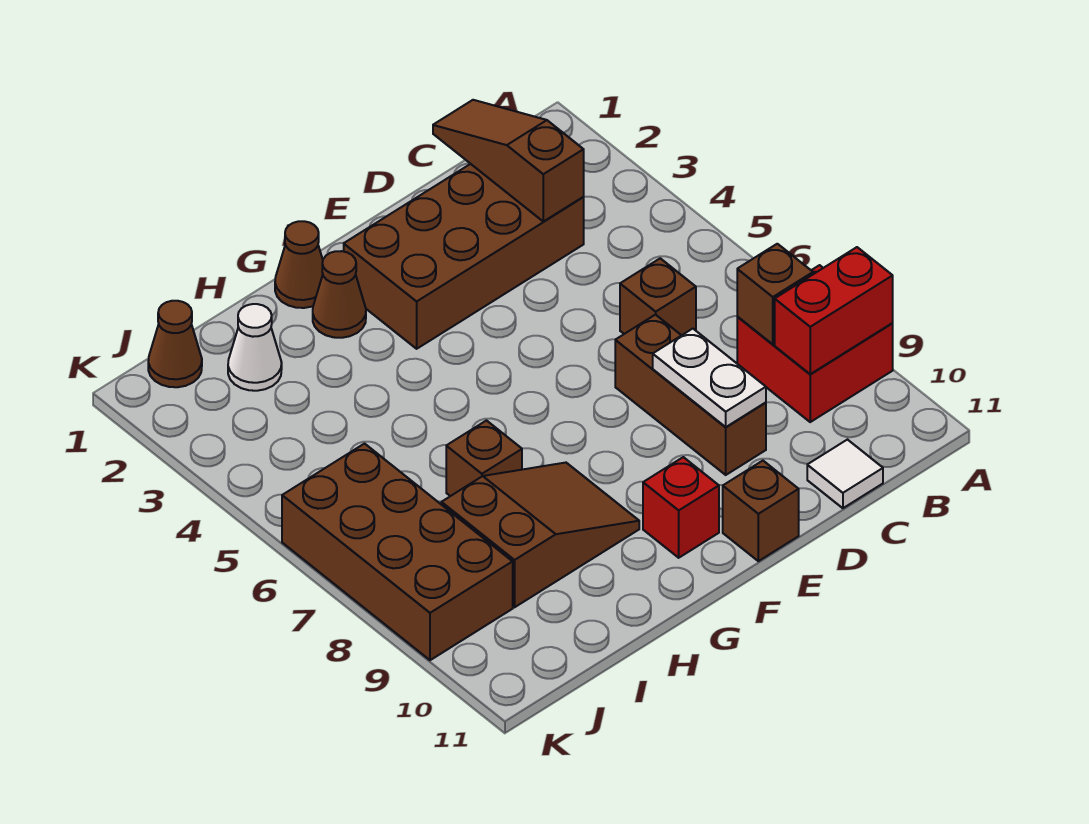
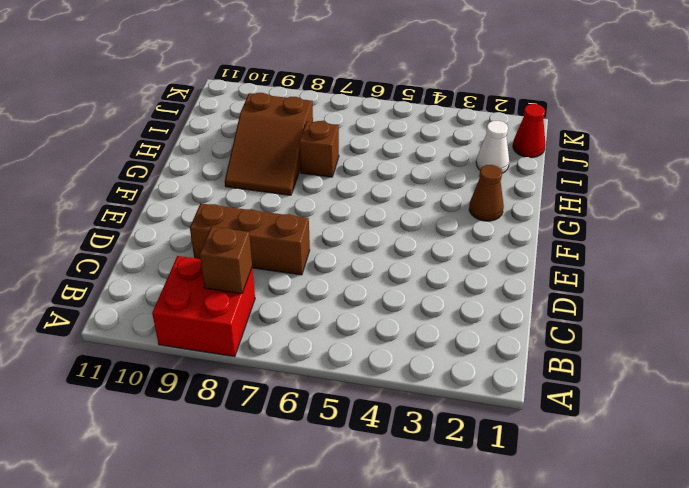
red 1x1 cone [513,104,546,158] -> brown 1x1 cone [148,301,202,387]
none -> brown 2x4 brick [344,164,584,349]
none -> brown 1x1 brick [620,258,696,335]
none -> white 1x1 tile [807,440,883,508]

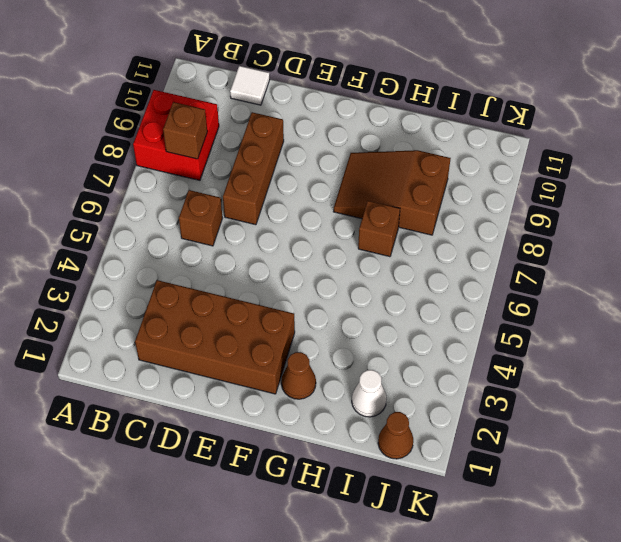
none -> brown 1x1 brick [723,461,799,561]
none -> red 1x1 brick [643,457,719,558]
none -> brown 1x1 cone [275,221,323,308]

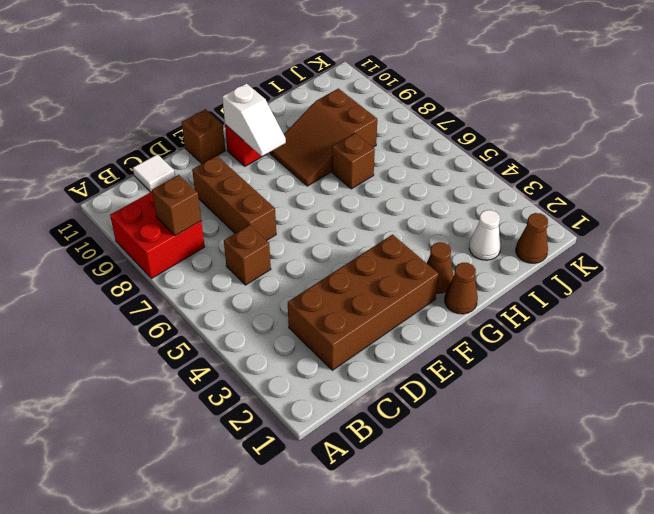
white 1x2 slope [222,83,286,156] -> none
none -> brown 2x4 brick [282,444,513,660]
none -> red 1x2 brick [775,247,893,374]
none -> brown 1x3 slope [433,100,584,222]

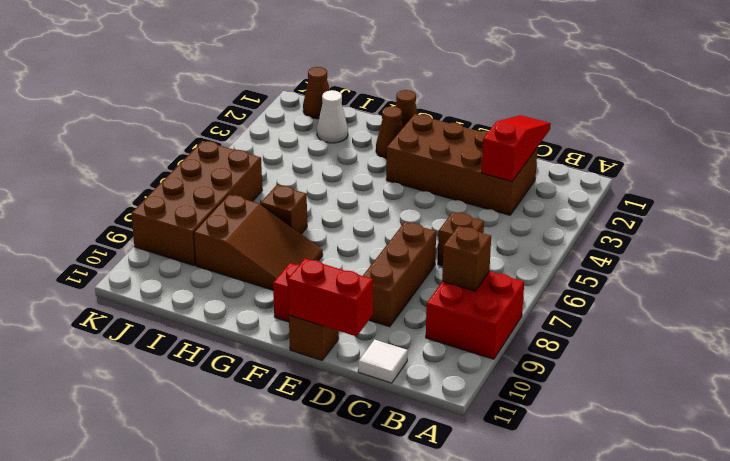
red 1x3 slope [481,115,551,182] -> brown 1x3 slope [433,100,584,222]
red 1x2 brick [288,259,373,336] -> red 1x2 brick moved to [775,247,893,374]
none -> white 1x2 plate [653,329,766,427]

